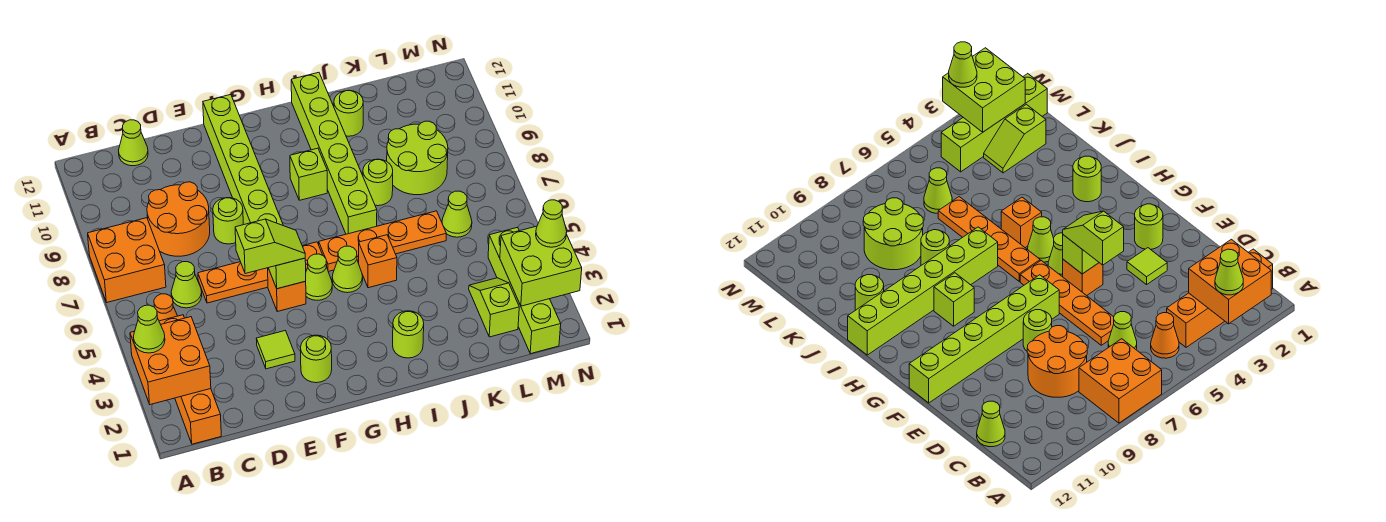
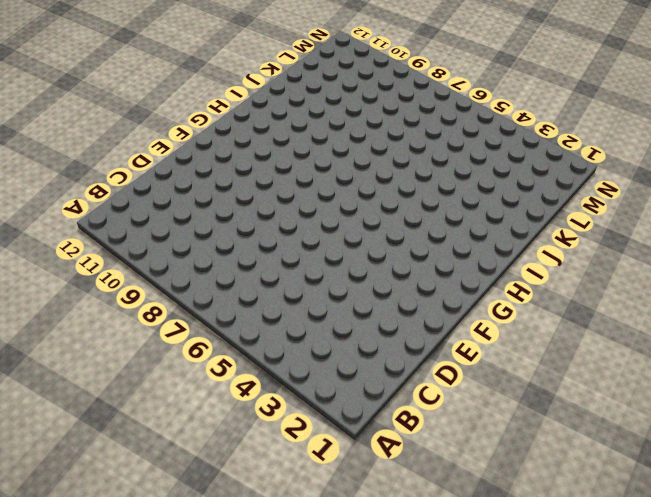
none -> orange 2x2 brick [88,218,166,302]
none -> orange 1x4 brick [159,315,221,444]
none -> orange 1x1 cone [154,294,177,321]
none -> lime 1x1 cone [171,262,202,308]

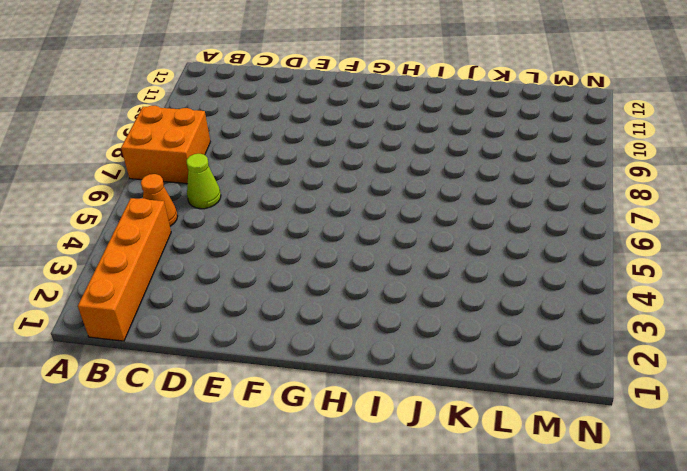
none -> orange 2x2 round brick [147,182,210,256]
none -> lime 1x1 cone [119,120,148,166]
none -> orange 1x4 plate [198,242,327,303]
none -> lime 1x1 tile [256,331,295,369]

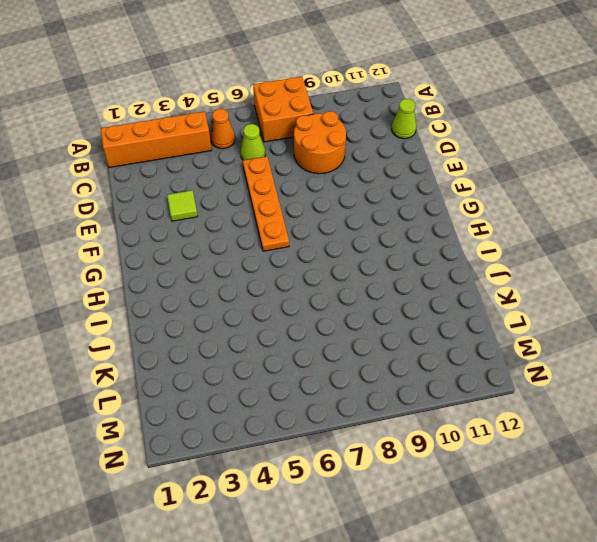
none -> lime 1x1 round brick [213,198,243,244]
none -> lime 1x1 round brick [301,335,332,383]
none -> orange 1x1 brick [268,268,306,311]
none -> lime 1x6 brick [203,95,283,225]

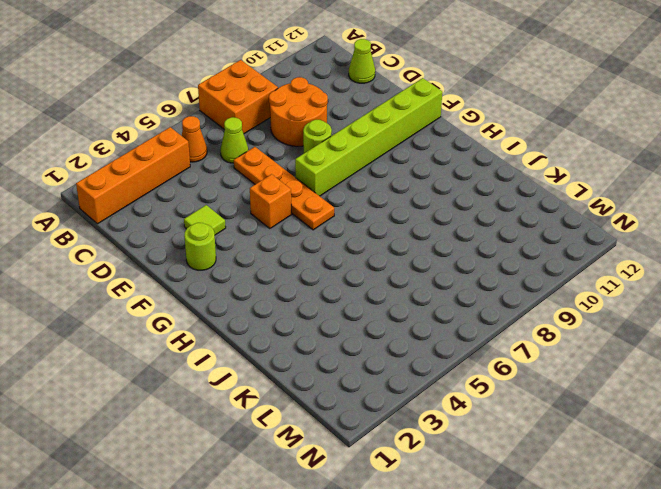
none -> lime 1x1 cone [306,254,332,300]
none -> lime 1x1 cone [332,246,363,293]
none -> orange 1x4 plate [319,211,446,271]
none -> lime 1x1 brick [290,148,327,200]

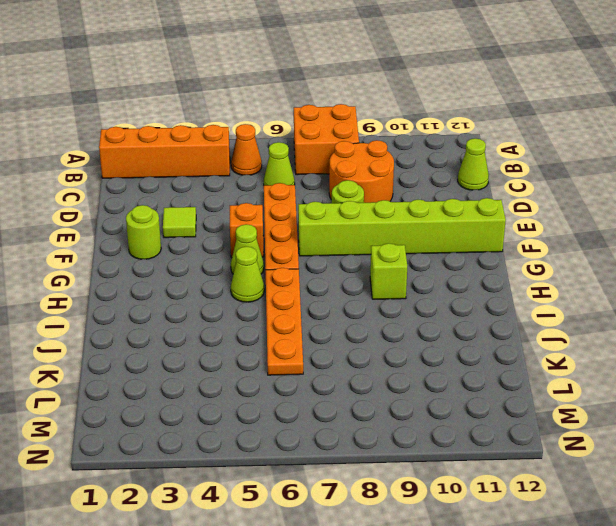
none -> lime 1x1 round brick [393,311,424,358]
none -> orange 1x1 brick [359,235,397,288]
none -> lime 1x6 brick [291,72,377,234]
none -> lime 1x1 round brick [363,159,393,206]

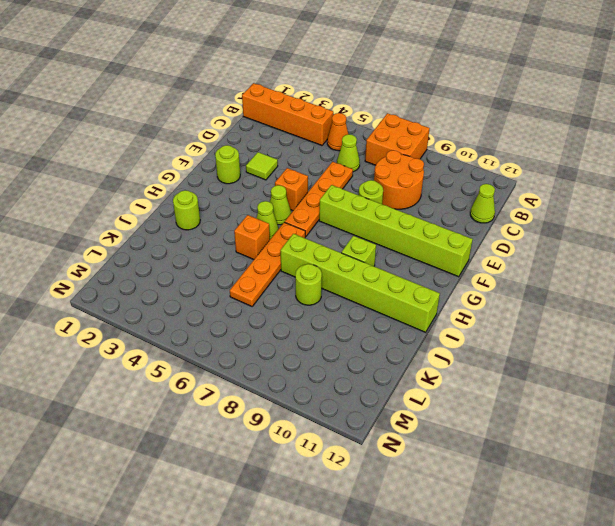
none -> lime 1x1 round brick [334,90,363,136]
none -> lime 2x2 round brick [387,121,448,195]
none -> lime 1x2 slope [469,278,519,337]
none -> lime 1x1 cone [442,191,472,237]

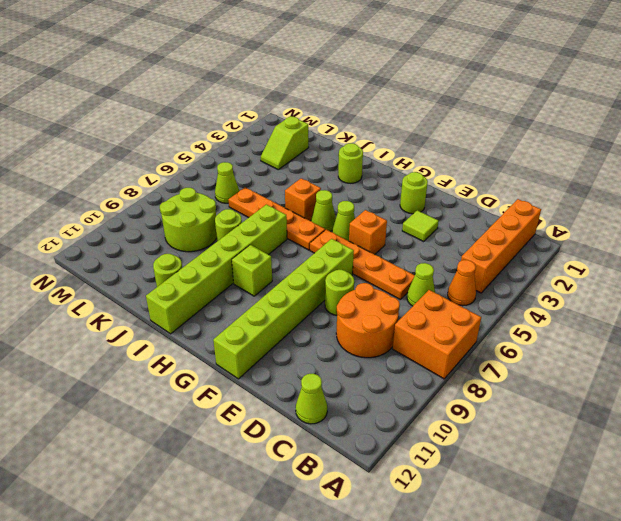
none -> lime 1x4 brick [488,227,561,354]
none -> orange 2x2 brick [130,317,211,405]
none -> lime 1x1 brick [269,258,306,289]
none -> lime 2x2 brick [500,226,582,306]

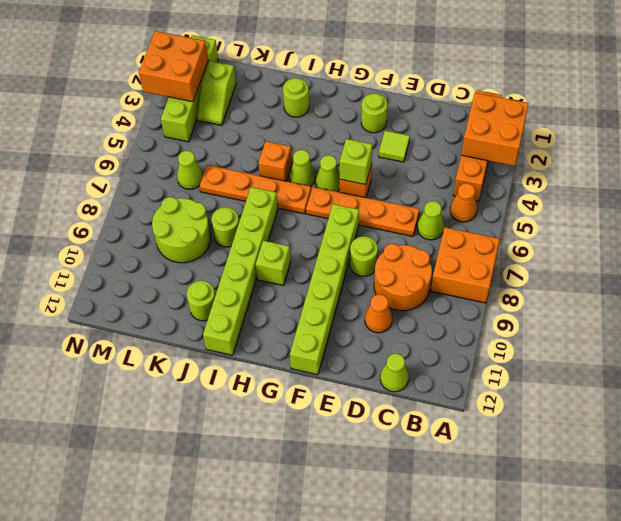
orange 1x1 cone [365,294,392,333] -> none
orange 2x2 brick [139,31,208,102] -> lime 2x2 brick [500,226,582,306]
none -> lime 1x1 cone [133,305,165,353]
none -> lime 1x2 slope [235,219,305,274]
none -> lime 1x1 cone [536,200,567,247]

